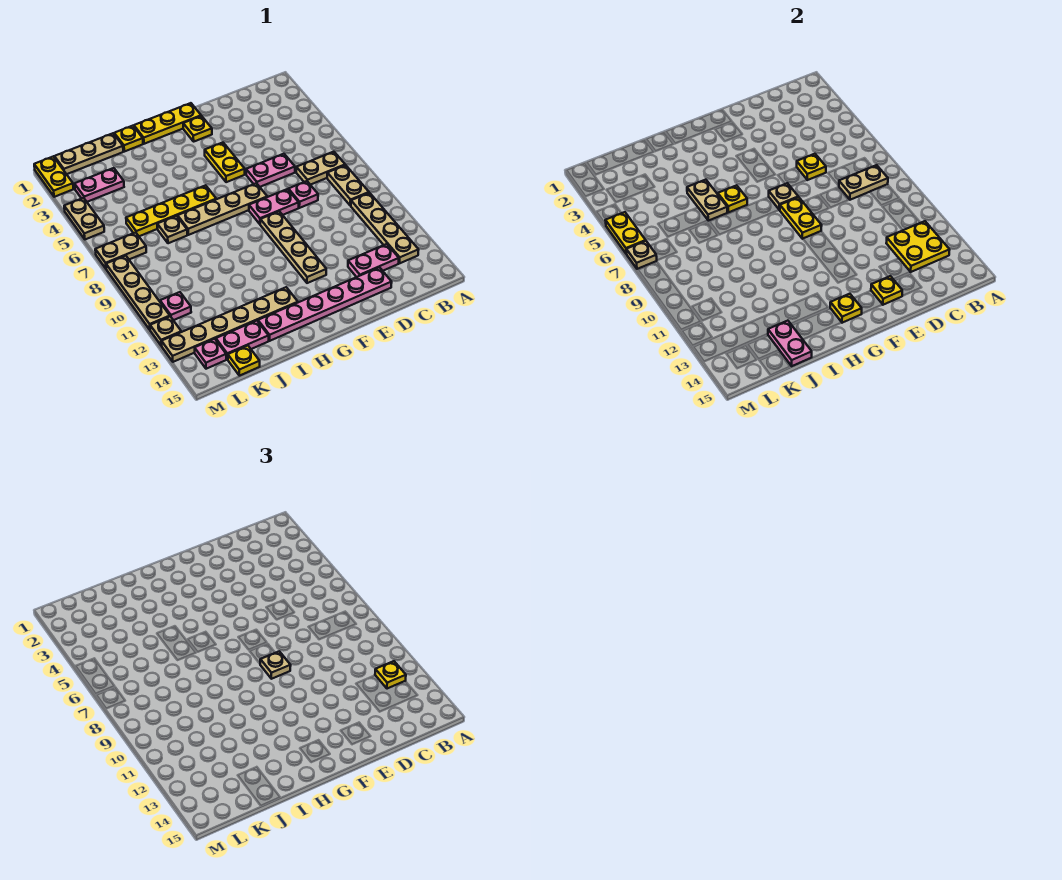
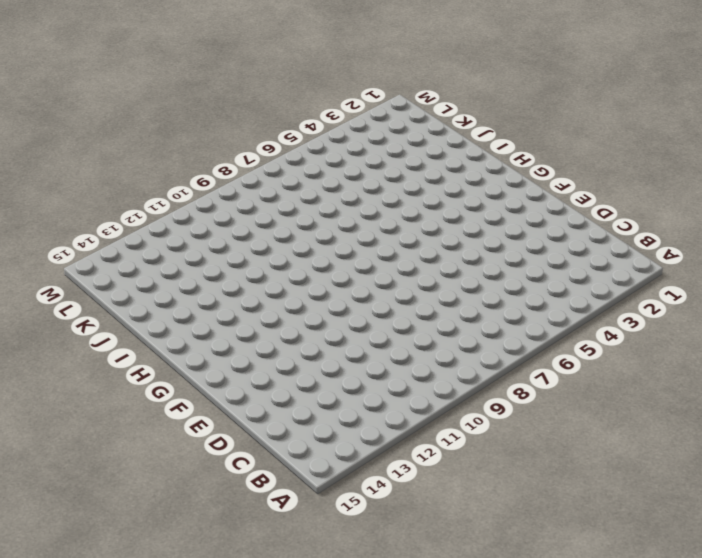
none -> tan 1x2 plate [296,152,345,185]
none -> tan 1x2 plate [327,165,369,206]
none -> tan 1x4 plate [351,193,419,263]
none -> pink 1x2 plate [348,244,399,277]

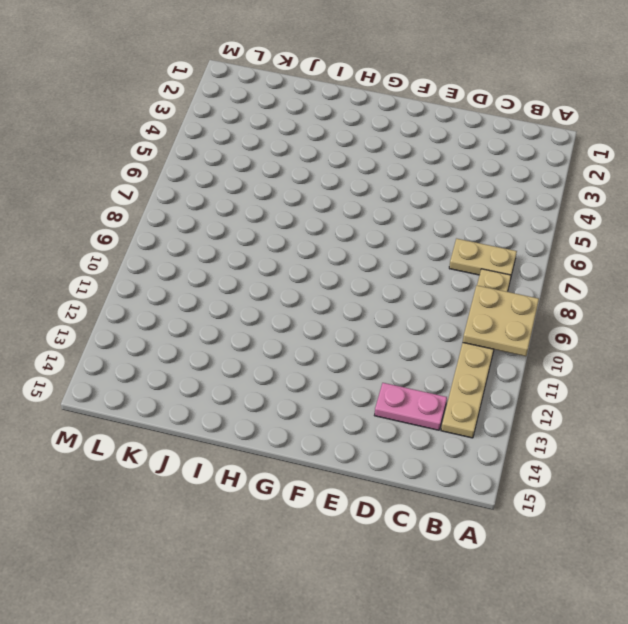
tan 2x2 plate [463,285,539,356] -> none
none -> pink 1x2 plate [246,154,295,187]
none -> pink 1x1 plate [288,181,318,208]
none -> pink 1x6 plate [258,267,392,341]
none -> pink 1x2 plate [249,189,299,224]

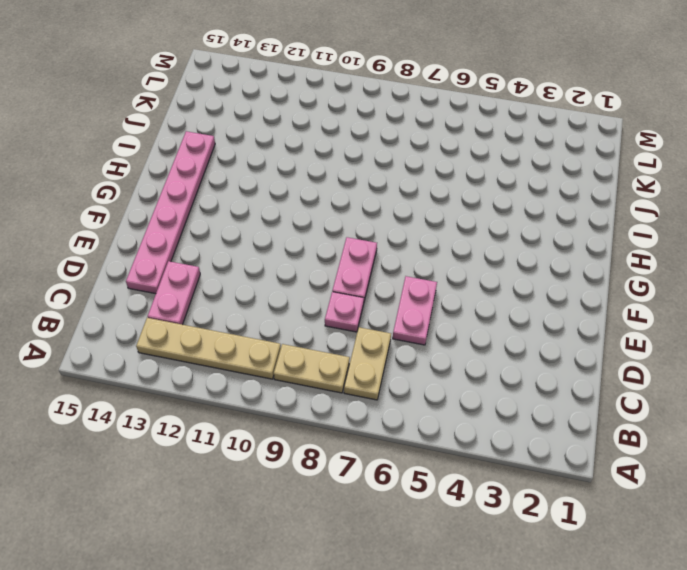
none -> yellow 1x3 plate [134,103,201,144]
none -> yellow 1x1 plate [183,116,212,141]
none -> yellow 1x2 plate [205,143,245,182]
none -> tan 1x4 plate [178,183,267,235]

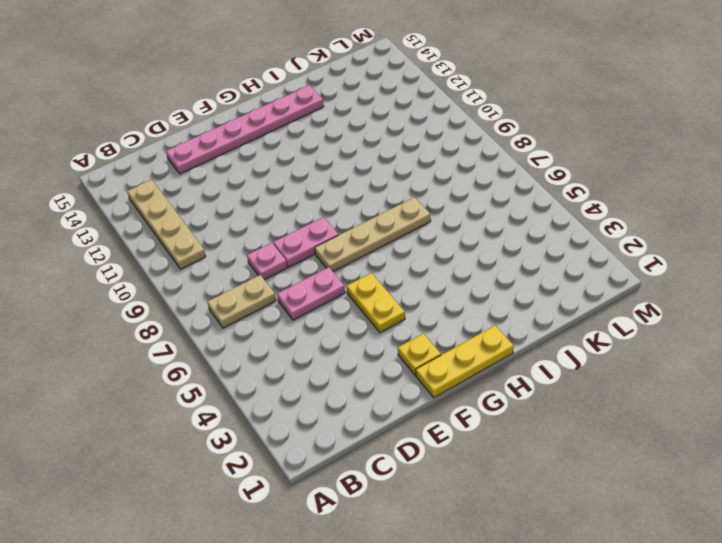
none -> tan 1x2 plate [327,165,369,206]
none -> pink 1x2 plate [348,244,399,277]
none -> tan 1x4 plate [260,211,326,283]
none -> yellow 1x4 plate [126,185,216,236]

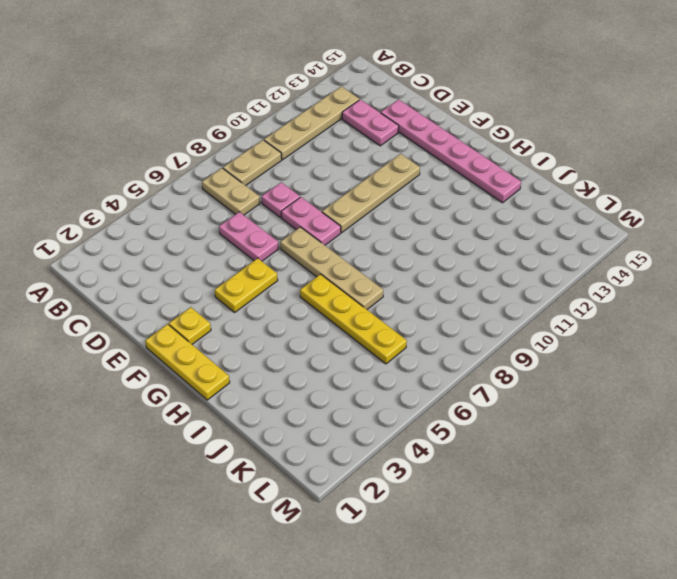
none -> tan 1x6 plate [162,287,298,362]
none -> yellow 1x1 plate [114,126,143,152]
none -> tan 1x3 plate [54,133,123,174]
none -> tan 1x1 plate [157,216,187,243]

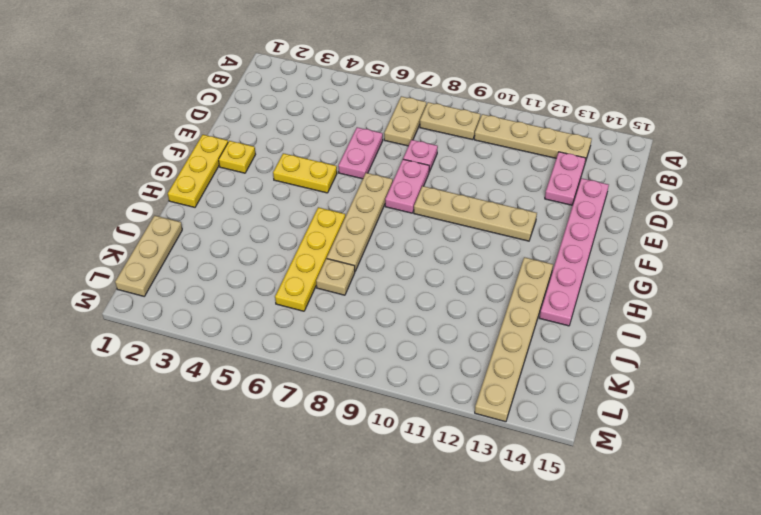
none -> yellow 1x1 plate [114,126,143,152]
none -> pink 1x2 plate [216,321,269,359]
none -> pink 1x2 plate [75,168,124,202]
none -> yellow 1x1 plate [228,346,260,376]

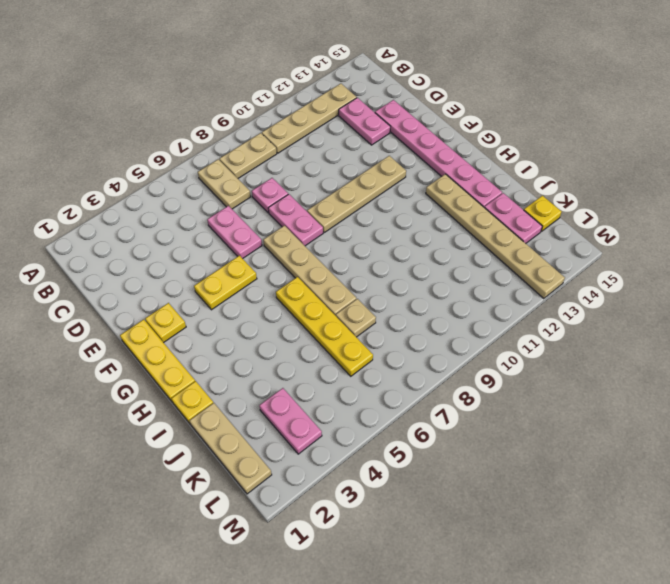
none -> tan 1x2 plate [95,232,146,268]
none -> pink 1x1 plate [160,292,191,320]
none -> pink 1x1 plate [195,339,226,369]
none -> yellow 1x2 plate [34,157,73,197]

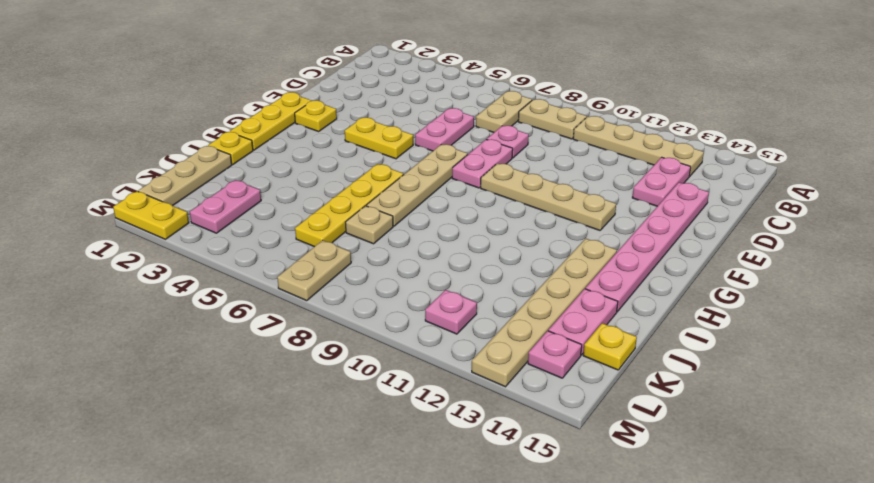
none -> tan 1x2 plate [64,198,104,239]
none -> tan 1x4 plate [106,256,170,330]
none -> tan 1x1 plate [150,317,181,346]
none -> tan 1x2 plate [839,165,888,200]

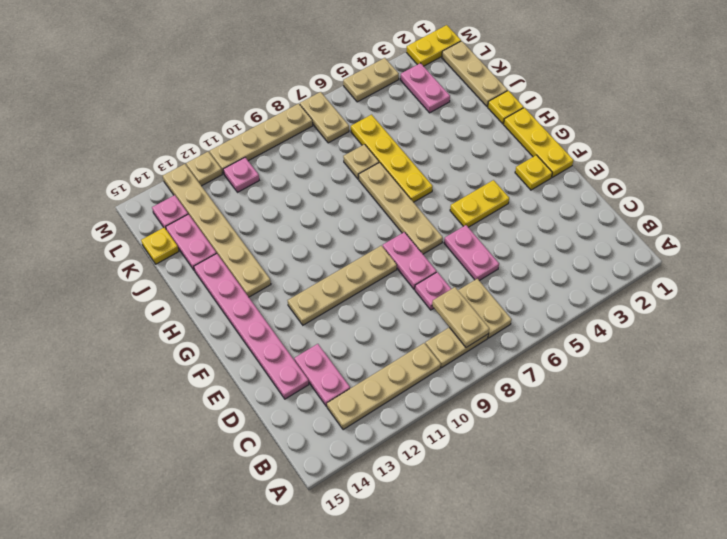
none -> yellow 2x2 plate [886,221,950,272]
none -> yellow 1x1 plate [797,154,826,180]
none -> yellow 1x1 plate [871,276,902,305]
none -> tan 1x1 plate [769,183,798,210]

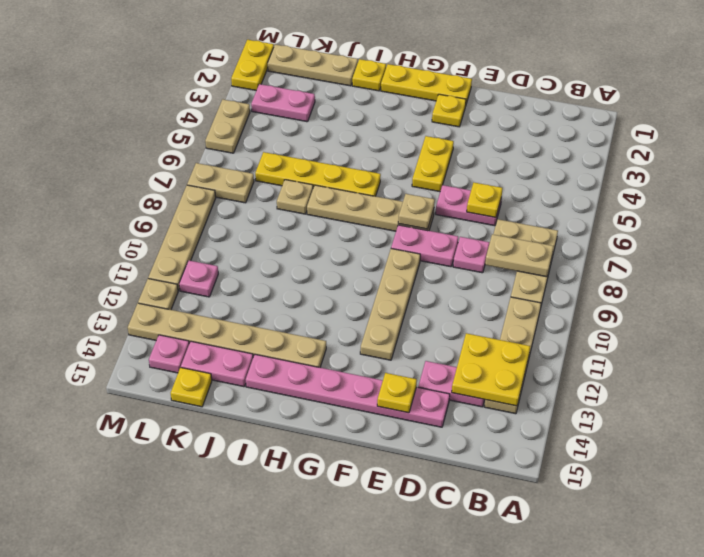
none -> yellow 1x2 plate [780,197,822,239]
none -> yellow 1x1 plate [830,294,862,323]
none -> yellow 1x1 plate [718,185,747,212]
none -> tan 1x2 plate [687,180,728,221]

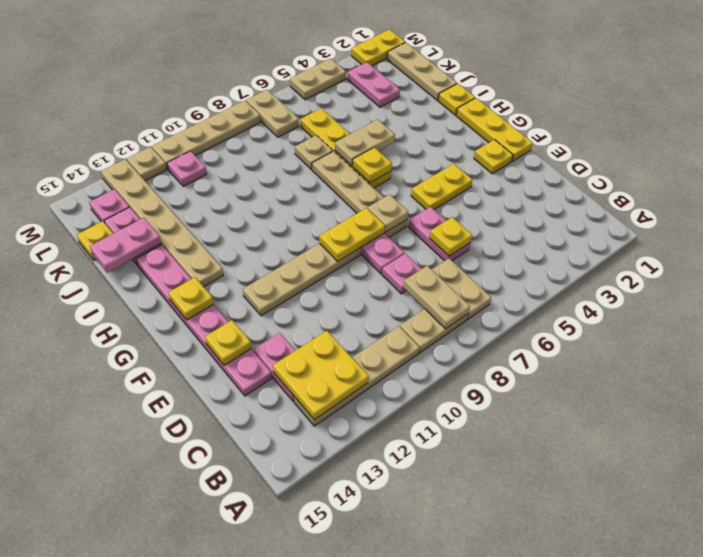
none -> yellow 1x2 plate [605,212,646,254]
none -> tan 1x1 plate [626,241,657,269]
none -> yellow 1x1 plate [375,661,406,689]
none -> tan 1x1 plate [260,651,291,679]

